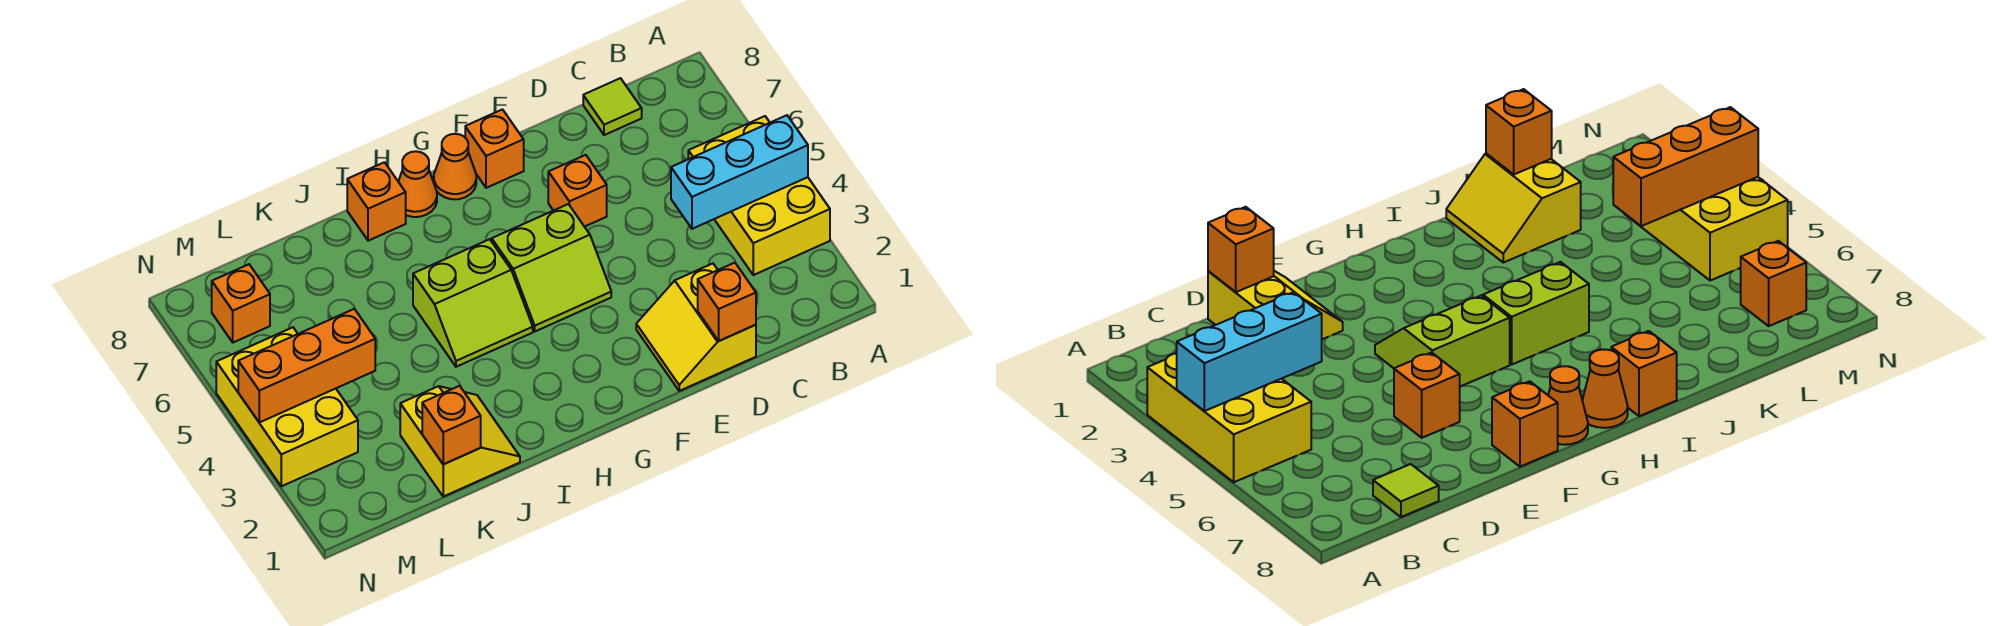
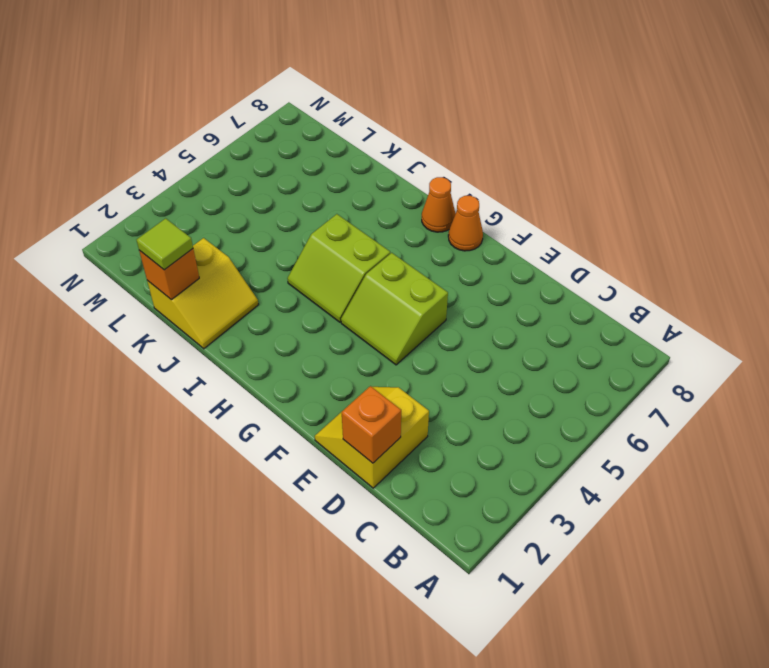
lime 1x1 tile [137,218,193,270] -> lime 1x1 tile moved to [583,78,642,135]
none -> yellow 2x3 brick [688,116,830,275]
none -> orange 1x1 brick [548,155,607,227]
none -> orange 1x1 brick [465,110,524,188]

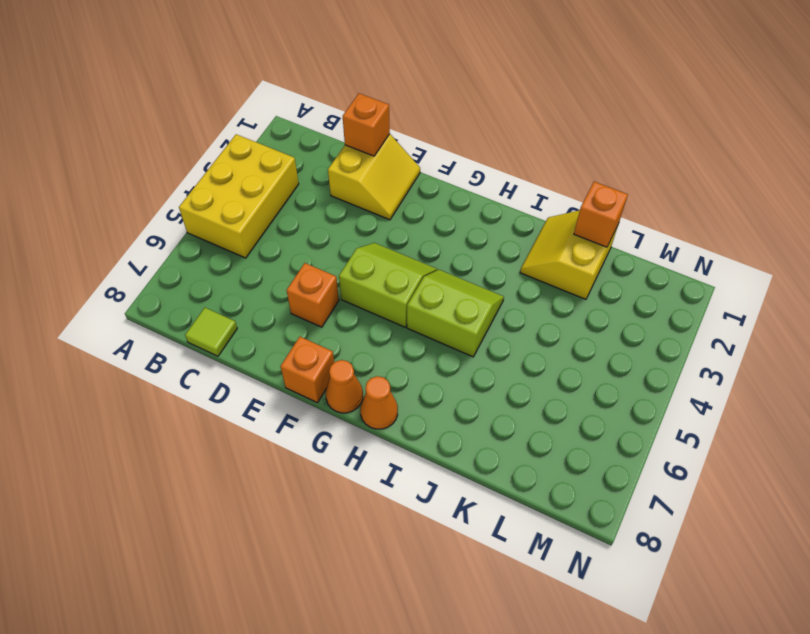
none -> orange 1x1 brick [347,162,406,241]
none -> yellow 2x3 brick [216,327,358,486]
none -> orange 1x1 brick [212,264,270,343]

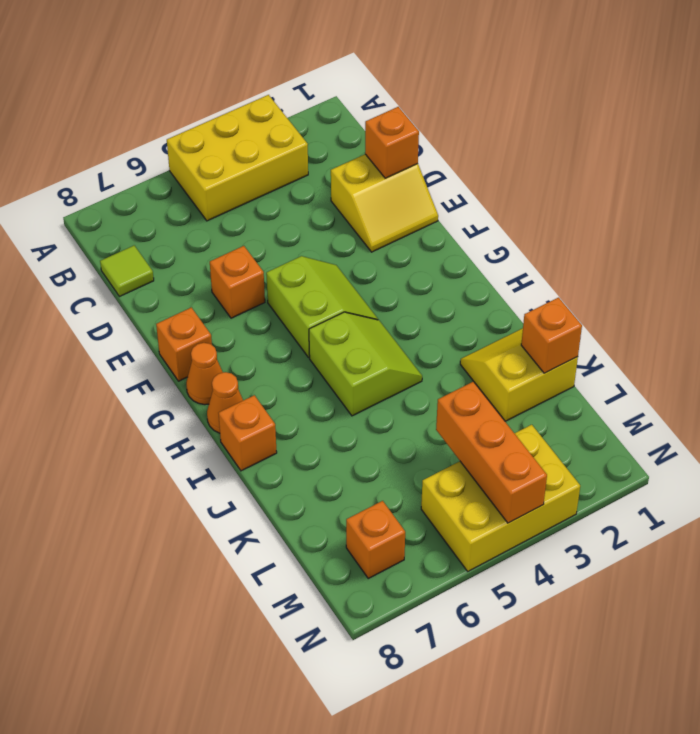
none -> cyan 1x3 brick [671,115,808,229]

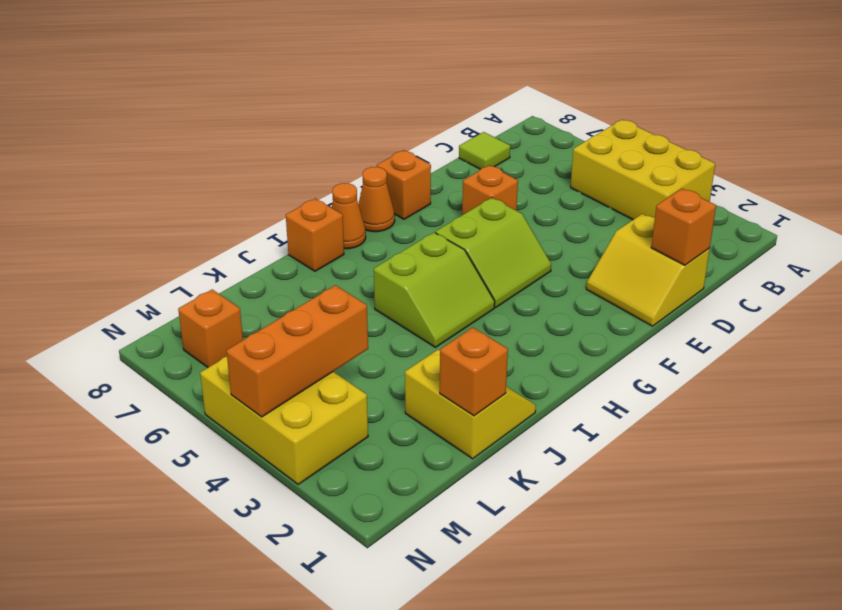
none -> cyan 1x3 brick [671,115,808,229]

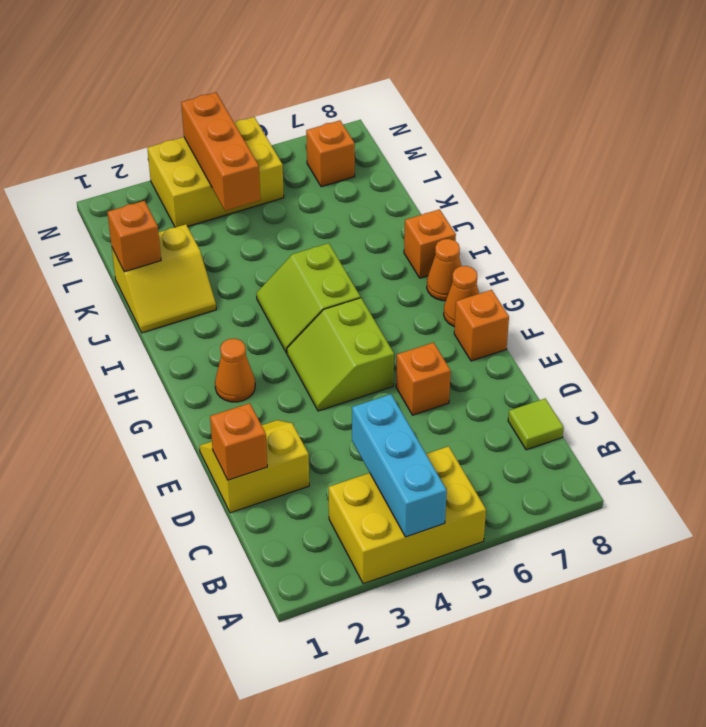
orange 1x1 cone [215,339,255,402] -> none

